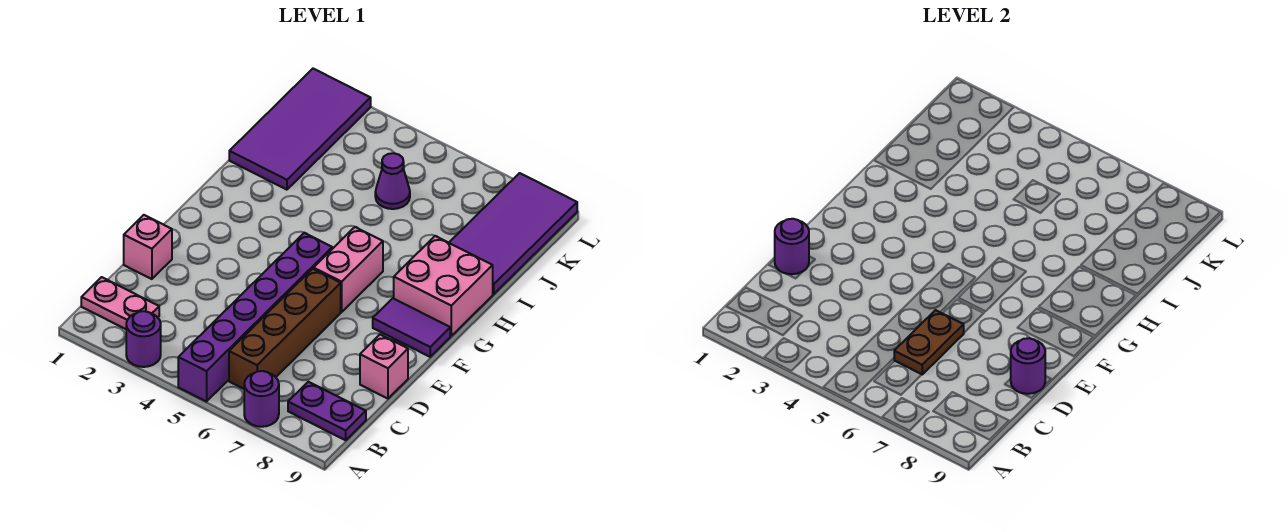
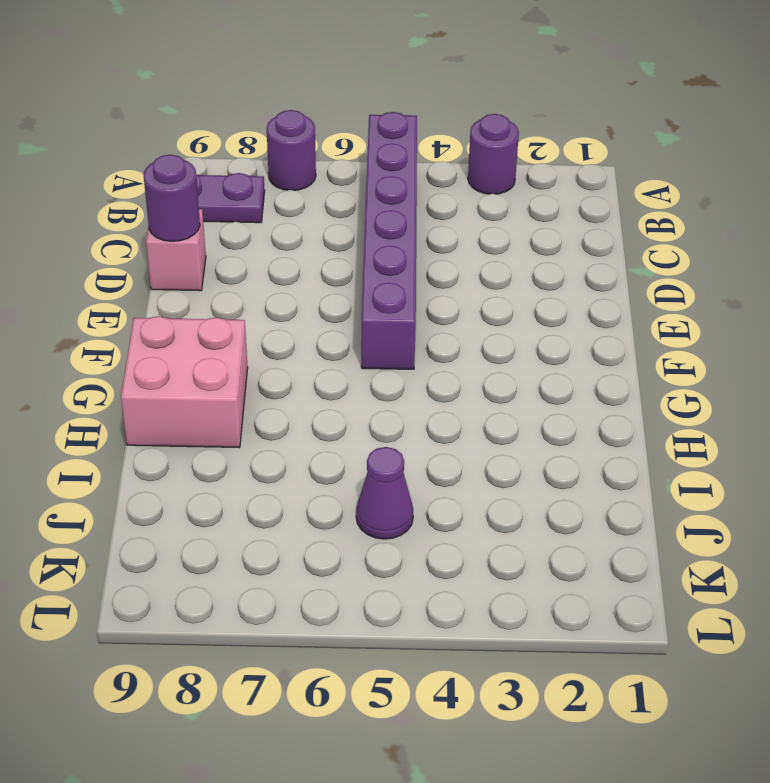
none -> pink 1x2 plate [81,277,159,329]
none -> brown 1x4 brick [229,269,341,389]
none -> pink 1x1 brick [124,215,172,279]

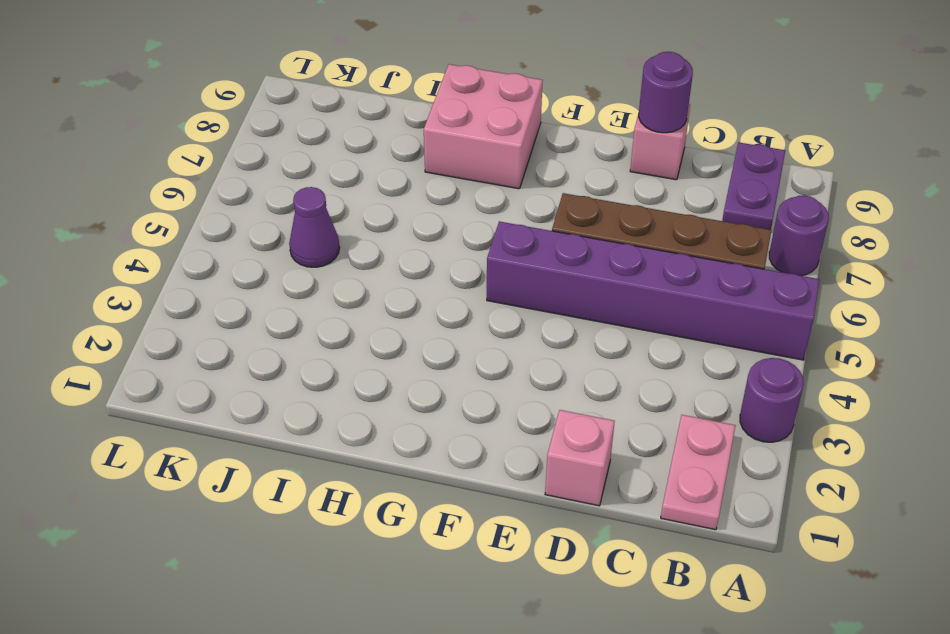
none -> pink 1x2 brick [314,227,383,312]
none -> purple 1x2 tile [373,298,450,357]
none -> purple 2x4 tile [229,69,371,190]

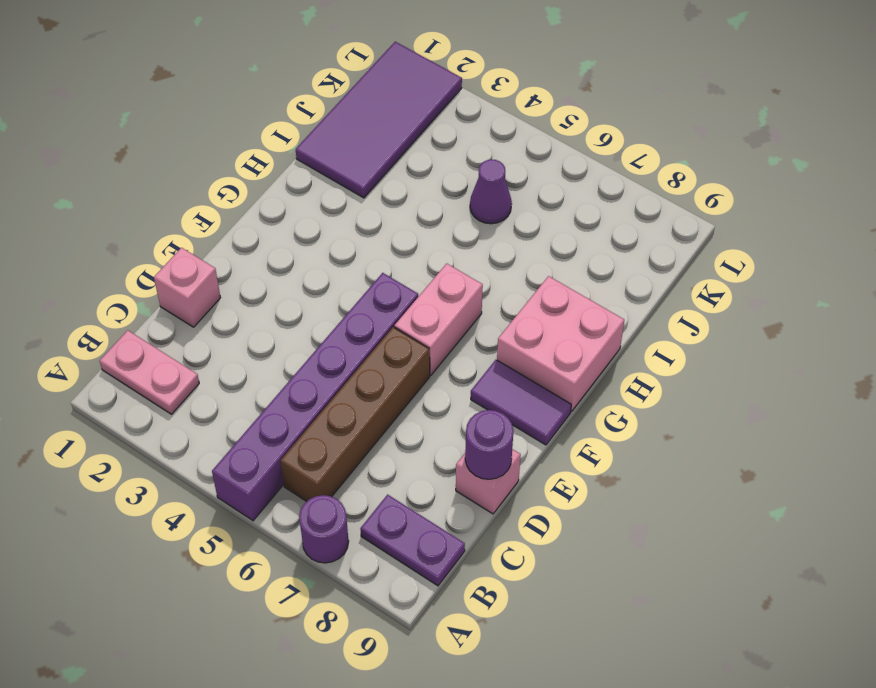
none -> purple 1x1 round brick [126,311,161,367]
none -> purple 2x4 tile [449,173,577,294]
none -> brown 1x2 plate [894,310,964,374]

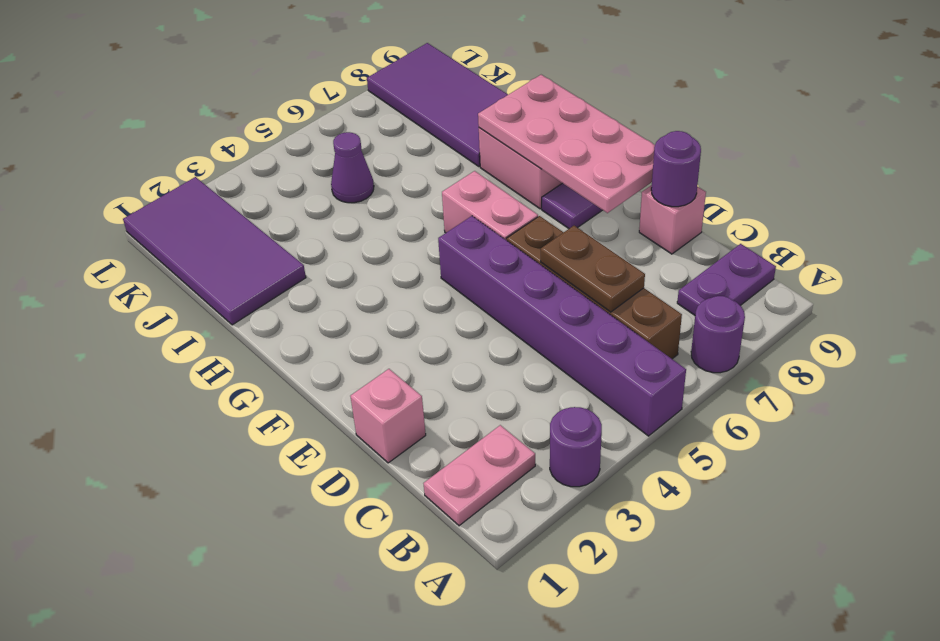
pink 2x4 plate [478,75,655,213] -> none
none -> purple 1x1 round brick [775,219,809,274]

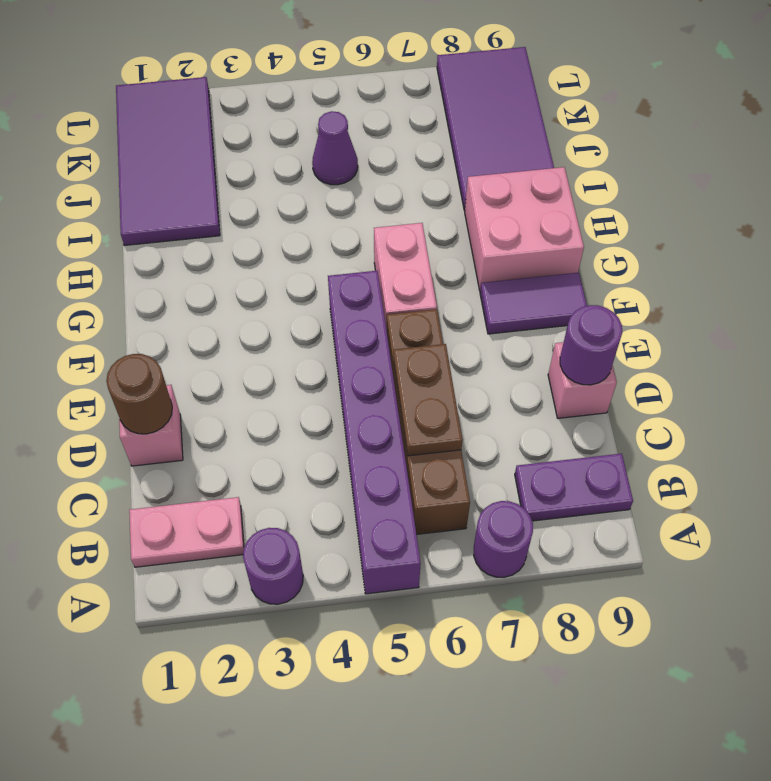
brown 1x1 round brick [106,354,172,434] -> purple 1x1 round brick [775,219,809,274]

